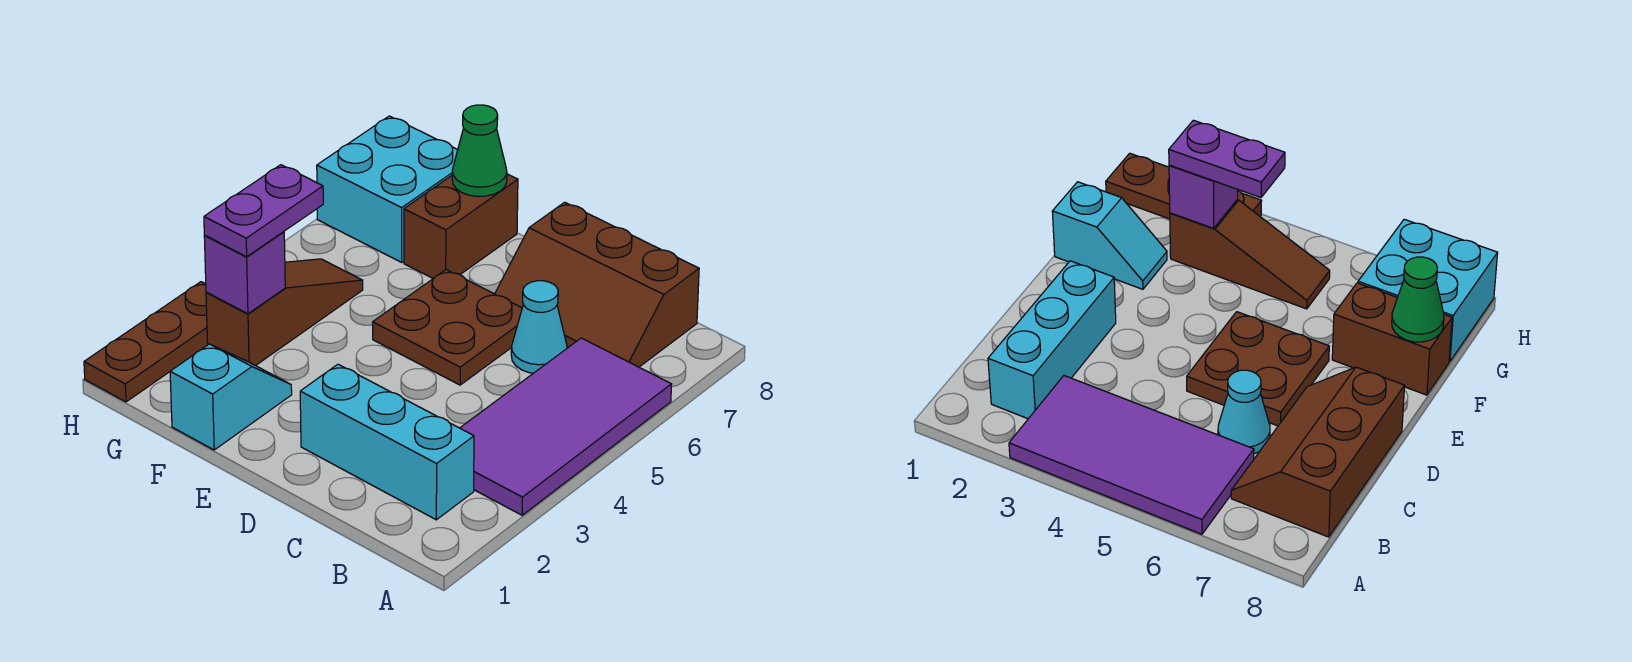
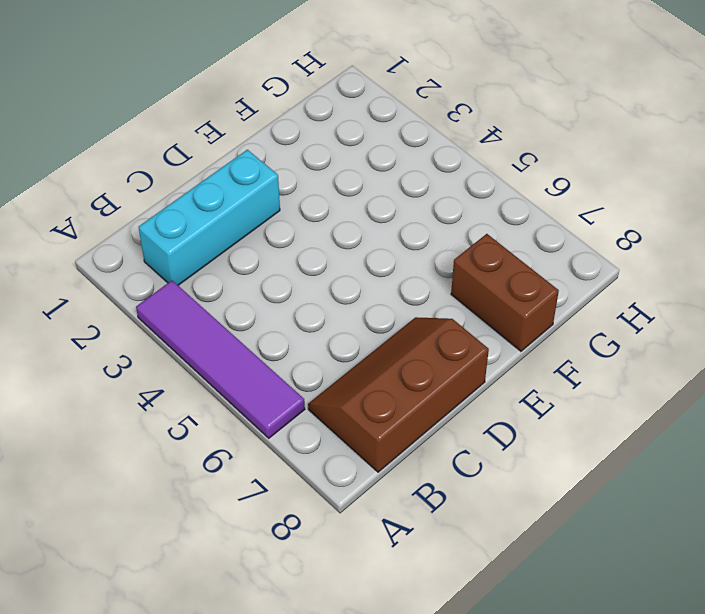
purple 1x4 tile [136,280,305,438] -> purple 2x4 tile [460,338,672,515]
none -> cyan 1x1 cone [511,281,567,373]
none -> brown 2x2 plate [373,270,522,385]
none -> cyan 1x2 slope [170,344,292,450]

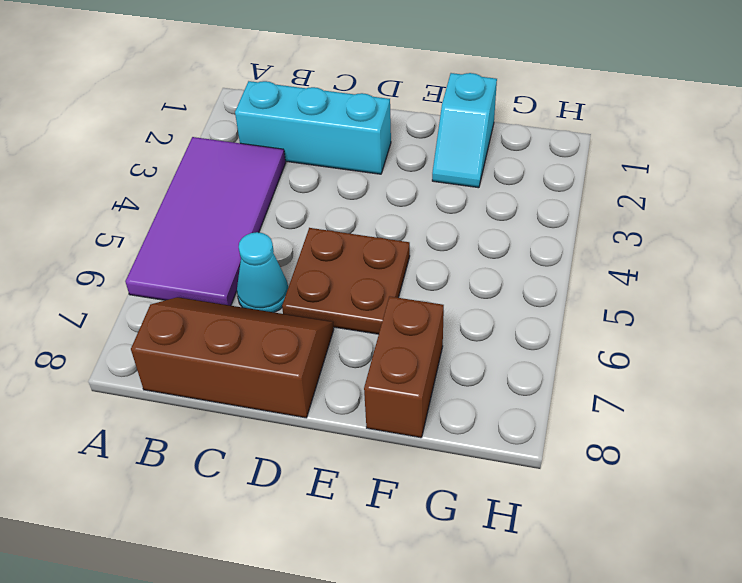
none -> brown 1x3 slope [206,259,363,366]
none -> cyan 2x2 brick [317,116,458,262]
none -> brown 1x3 plate [84,282,208,402]

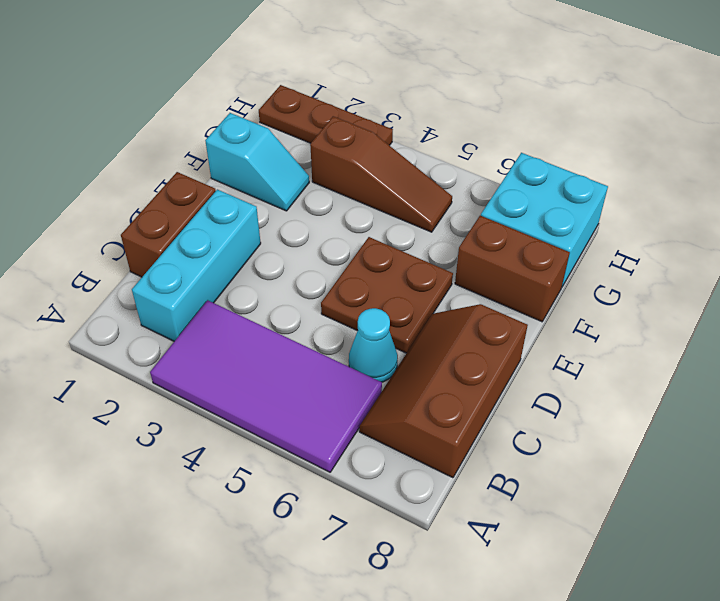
brown 1x2 brick [121,172,216,277] -> none
none -> green 1x1 cone [452,105,507,197]
none -> purple 1x1 brick [204,232,285,314]
none -> purple 1x2 plate [204,165,323,257]

